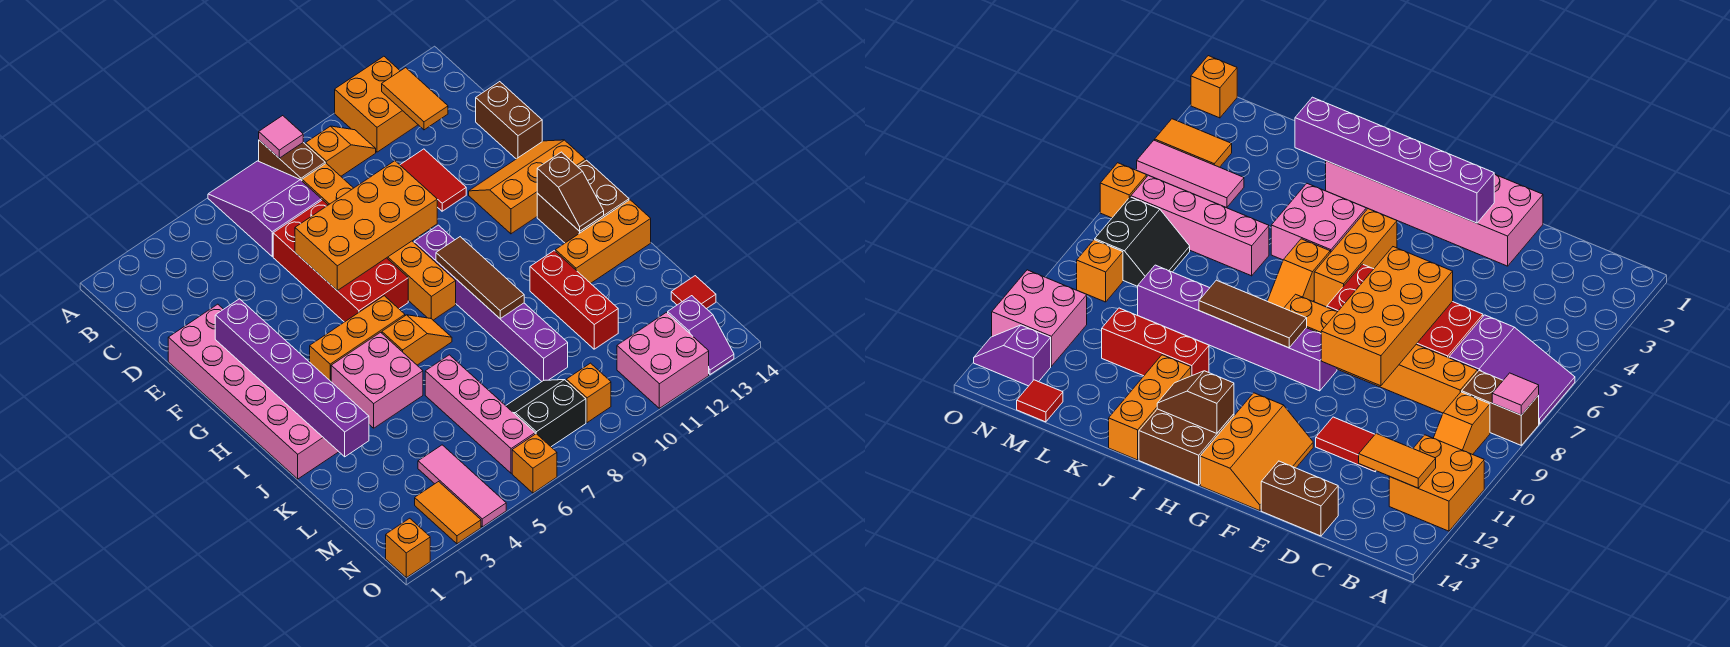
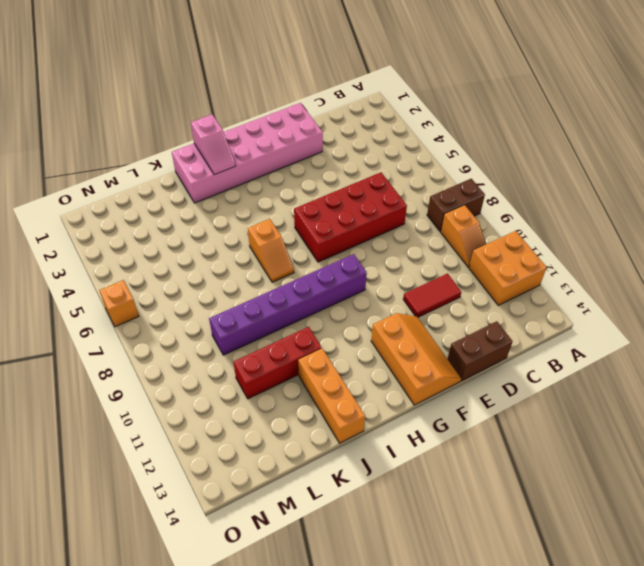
pink 1x2 slope [191,115,236,175] -> purple 1x6 brick [215,299,369,457]
none -> purple 2x3 slope [208,161,322,256]
none -> orange 1x6 brick [302,163,456,320]
none -> orange 1x3 brick [310,296,405,381]
none -> brown 2x2 brick [537,160,629,243]

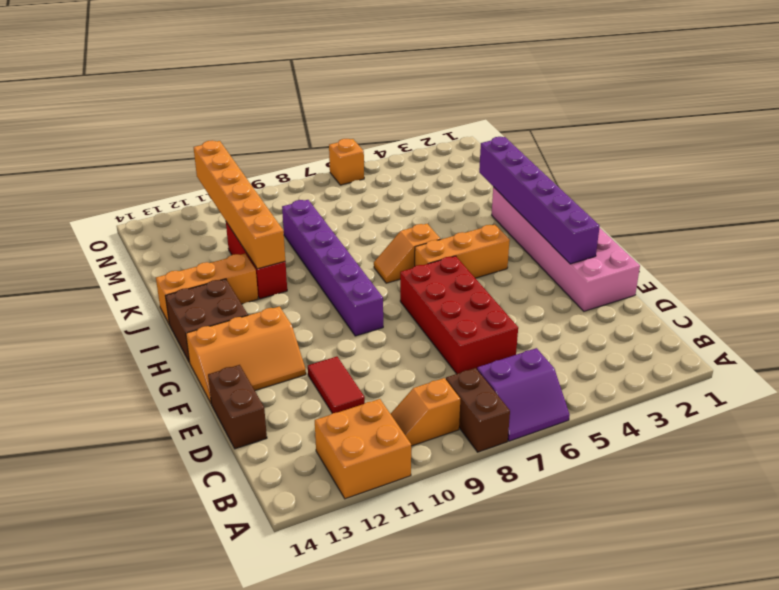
purple 2x2 slope [477,348,570,441] -> purple 2x3 slope [208,161,322,256]
orange 1x6 brick [194,140,285,269] -> orange 1x6 brick moved to [302,163,456,320]
none -> pink 2x2 brick [331,332,423,428]
none -> pink 1x4 brick [425,355,535,473]
none -> pink 1x3 tile [418,445,506,527]
none -> black 2x2 slope [506,380,586,447]

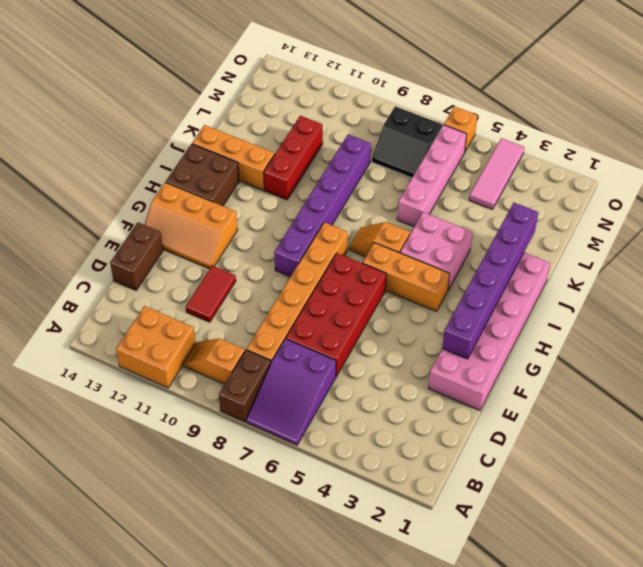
none -> red 1x1 tile [671,276,716,309]
none -> orange 1x2 tile [415,482,481,544]
none -> orange 1x1 brick [566,363,611,423]
none -> pink 2x2 brick [617,312,709,408]

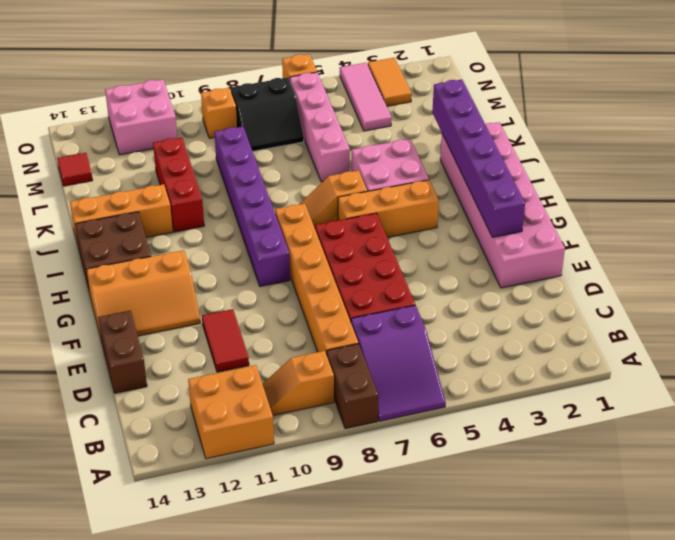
none -> purple 1x2 slope [668,296,734,374]
none -> orange 1x1 brick [386,518,430,578]
none -> pink 1x1 tile [259,116,303,158]
none -> orange 1x2 tile [382,68,448,130]

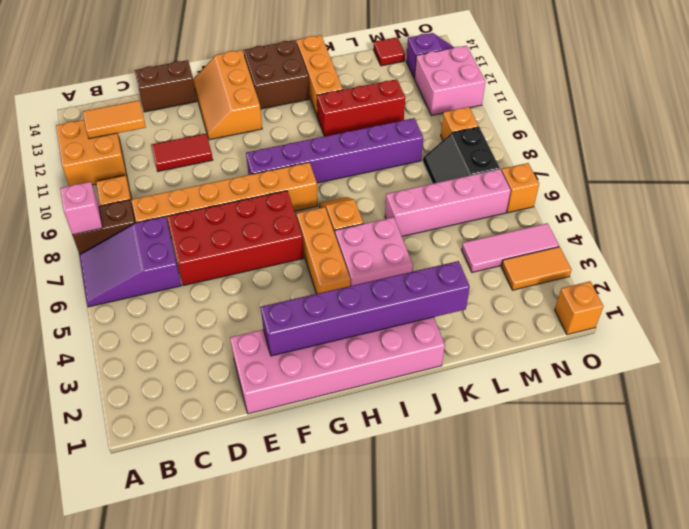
pink 1x1 brick [60,182,102,235] -> pink 1x1 tile [259,116,303,158]
none -> orange 2x4 brick [295,161,437,290]
none -> brown 1x3 tile [436,237,524,319]
none -> brown 1x2 slope [537,152,604,231]

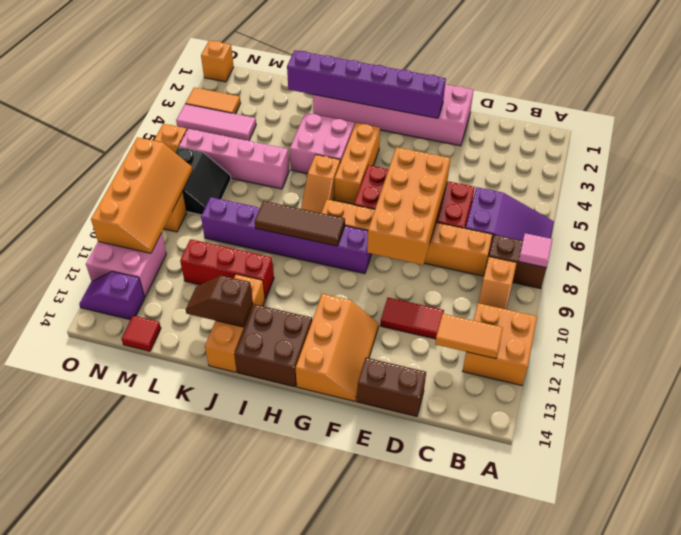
brown 1x2 slope [186,275,253,327] -> brown 1x2 slope moved to [537,152,604,231]
orange 2x4 slope [91,137,193,253] -> none

